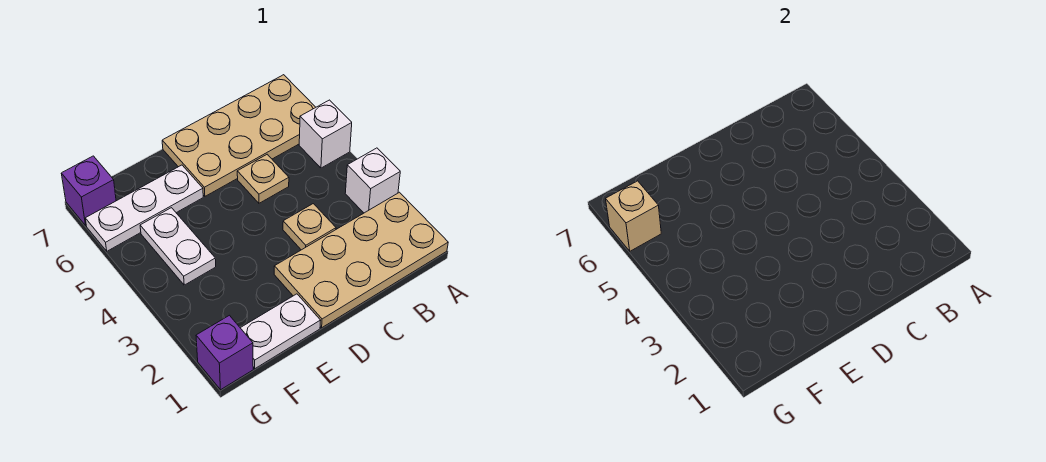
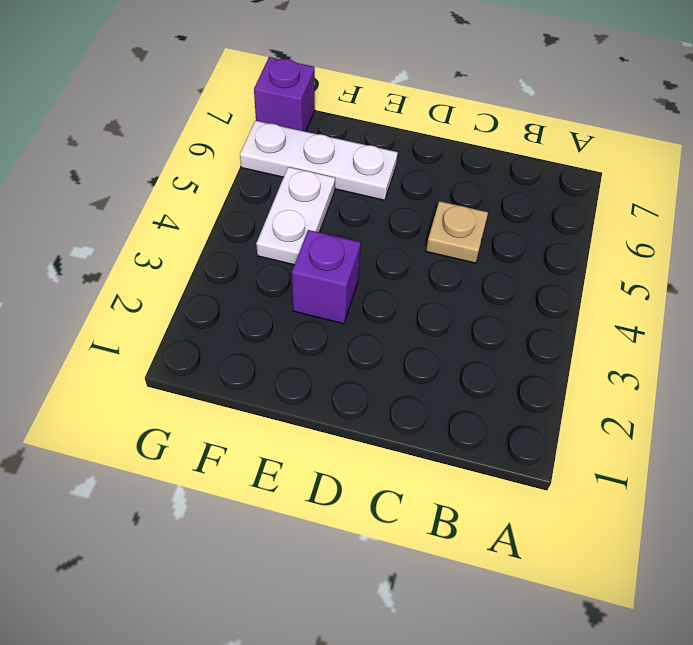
purple 1x1 brick [292,230,361,324] -> purple 1x1 brick moved to [196,315,253,390]
none -> tan 2x4 plate [274,192,448,328]
none -> white 1x1 brick [345,148,400,213]
none -> white 1x1 brick [299,100,352,168]

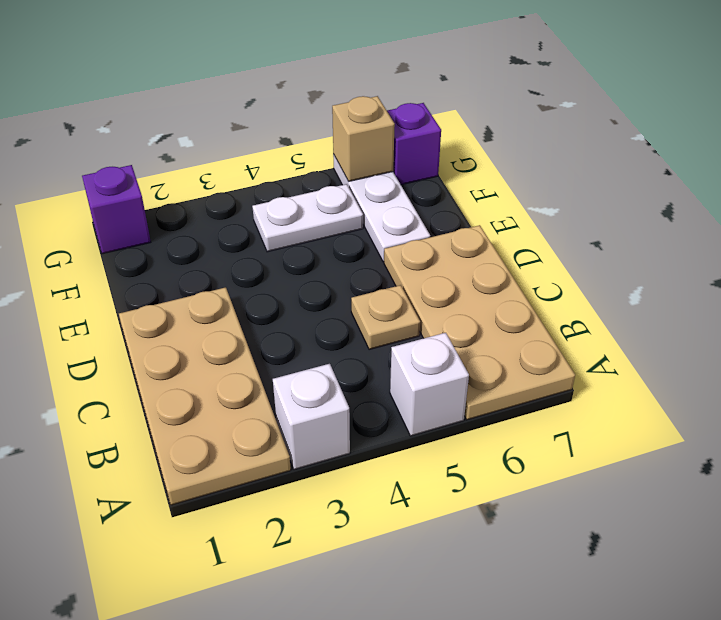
none -> tan 1x1 plate [283,204,336,250]
none -> white 1x2 plate [241,294,321,368]

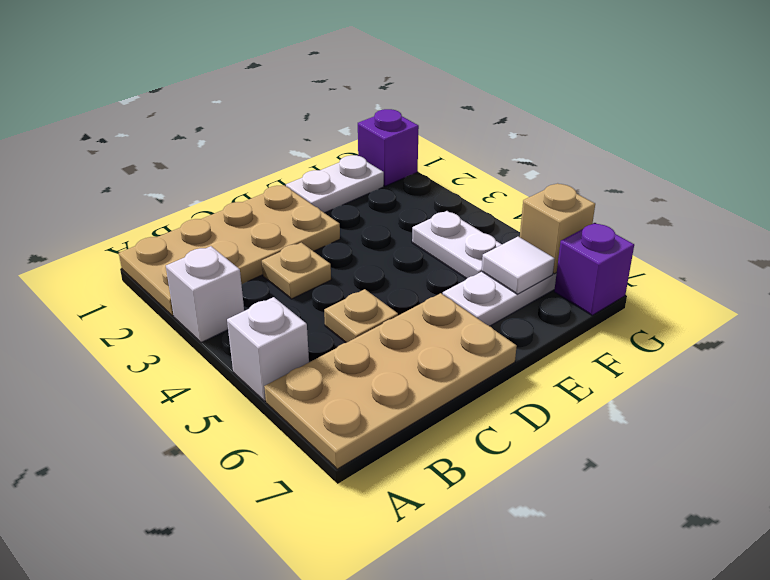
white 1x1 tile [482,237,555,294] -> none

